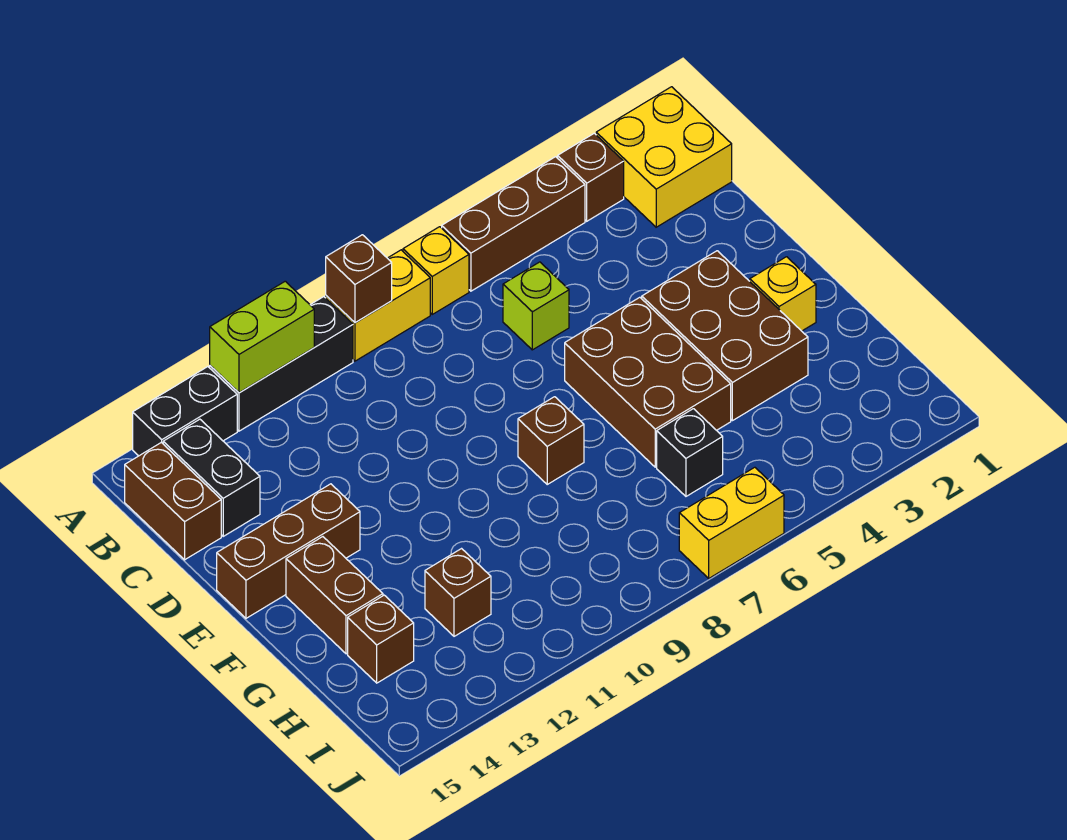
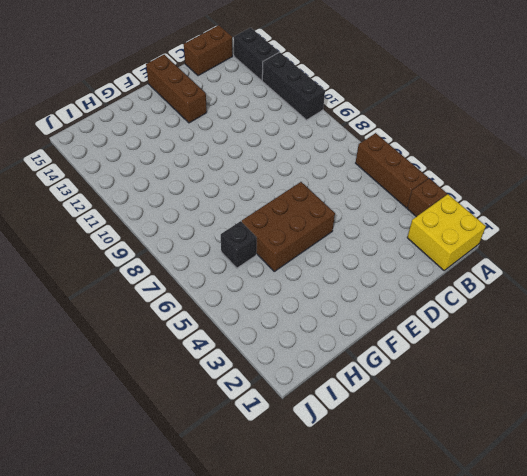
none -> yellow 1x1 brick [403,227,469,314]
none -> yellow 1x2 brick [326,250,430,361]
none -> black 1x2 brick [163,419,260,536]

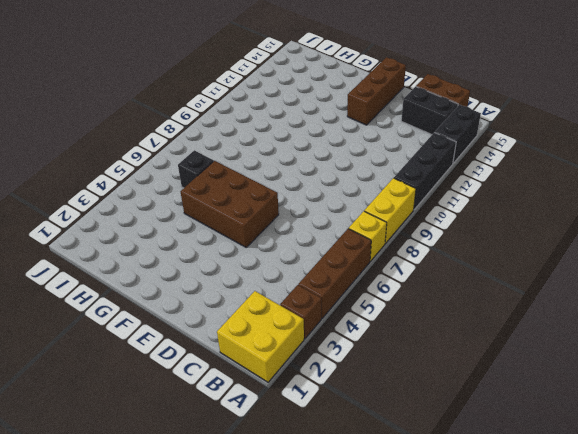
none -> lime 1x1 brick [503,262,569,350]
none -> brown 2x3 brick [642,251,808,421]
none -> yellow 1x1 brick [750,257,816,331]

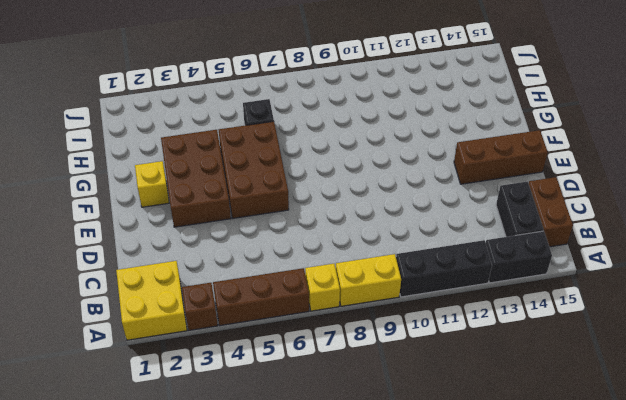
none -> lime 1x1 brick [503,262,569,350]
none -> brown 1x1 brick [518,397,584,484]
none -> brown 1x2 brick [286,537,383,654]

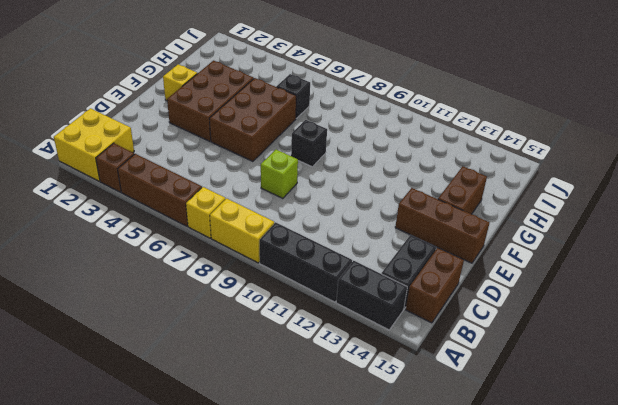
lime 1x1 brick [261,150,298,198] -> lime 1x1 brick moved to [503,262,569,350]
black 1x1 brick [291,120,327,167] -> brown 1x1 brick [518,397,584,484]
none -> brown 1x1 brick [425,549,491,636]
none -> brown 1x1 brick [348,595,414,683]
none -> yellow 1x2 brick [679,467,784,578]

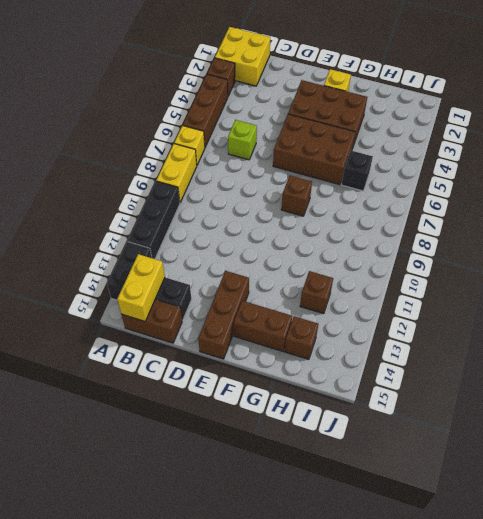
yellow 1x2 brick [117,254,165,321] -> yellow 1x2 brick moved to [679,467,784,578]
none -> brown 1x1 brick [326,235,392,323]
none -> lime 1x2 brick [210,281,314,393]

